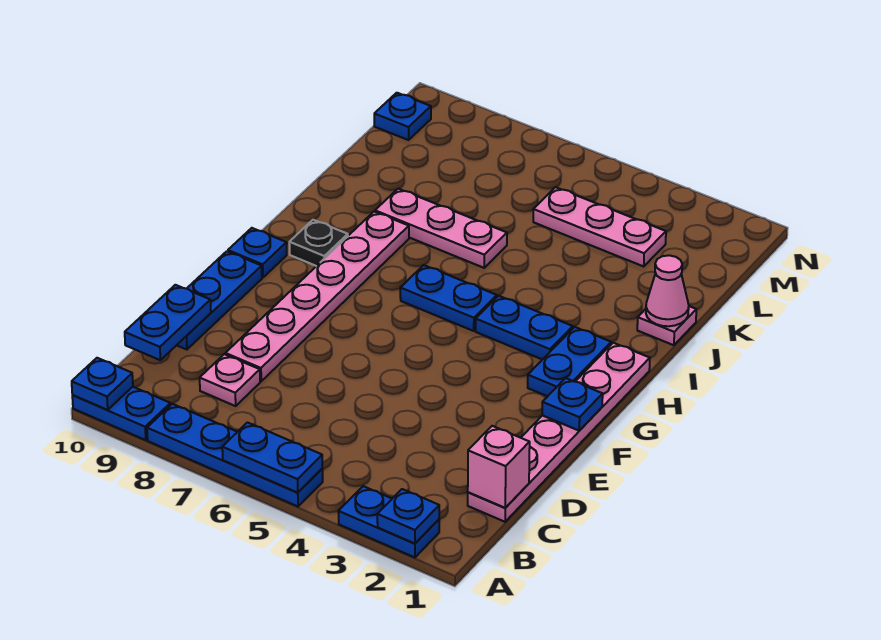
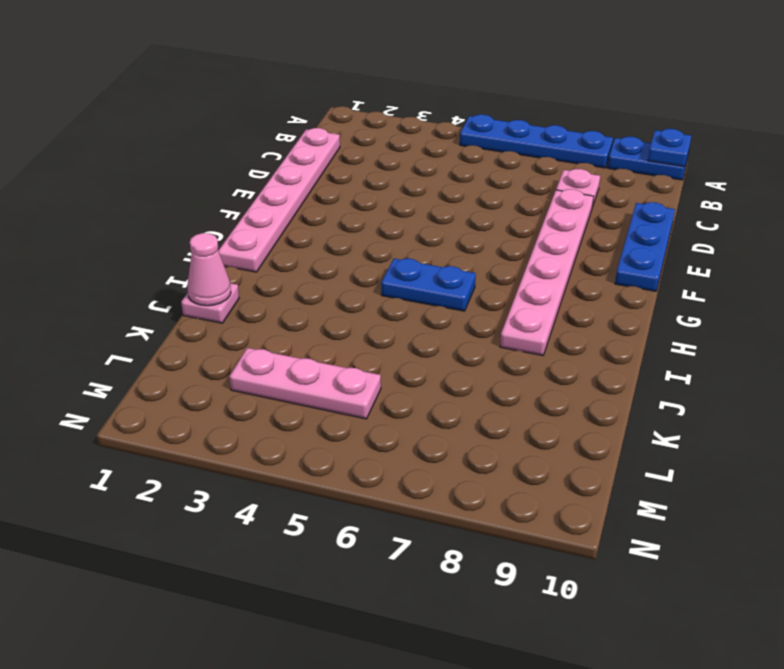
none -> blue 1x2 plate [338,486,439,557]
none -> blue 1x2 plate [528,327,611,396]
none -> blue 1x1 plate [228,228,287,278]

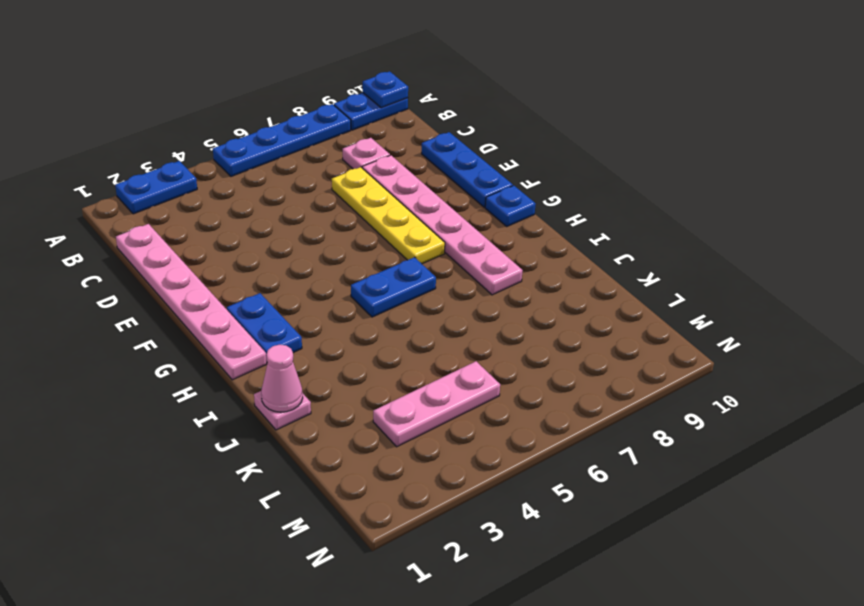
yellow 1x4 plate [332,167,445,264] -> none
none -> blue 1x2 plate [476,296,573,360]
none -> black 1x1 plate [289,220,348,266]
none -> pink 1x3 plate [375,189,507,268]

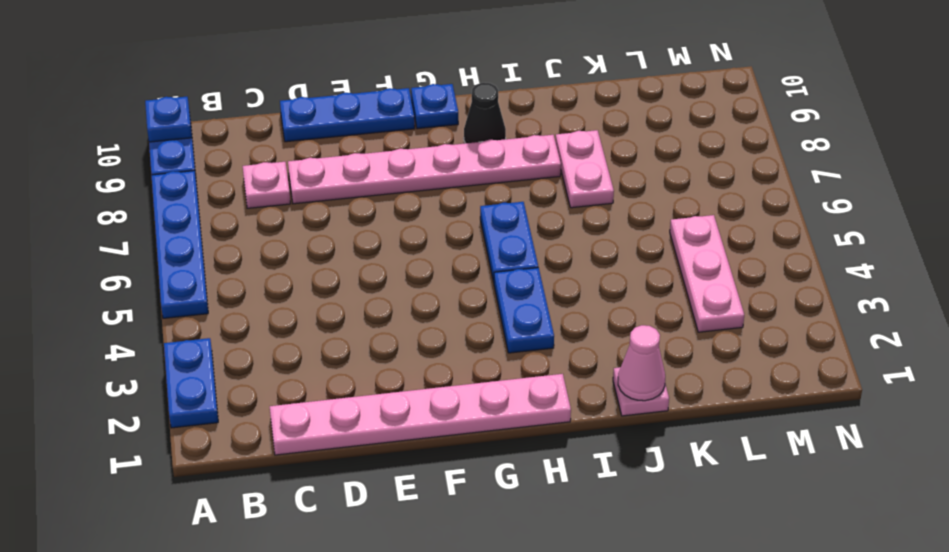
black 1x1 cone [464,83,506,143] -> black 1x1 plate [289,220,348,266]
pink 1x2 plate [556,130,614,208] -> pink 1x3 plate [375,189,507,268]
none -> blue 1x2 plate [528,327,611,396]
none -> blue 1x1 plate [374,93,431,140]
none -> blue 1x1 plate [377,489,439,543]

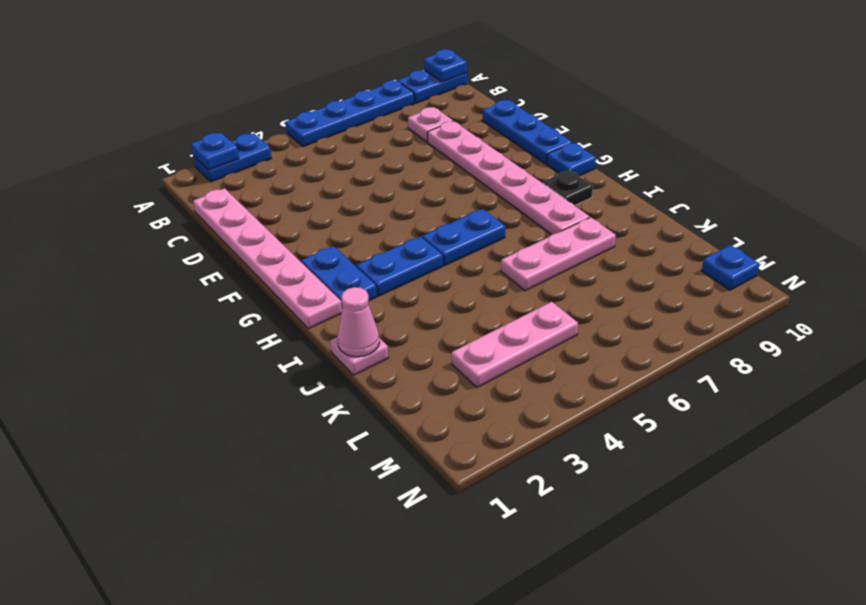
none -> blue 1x2 plate [222,423,322,492]
none -> pink 1x1 brick [468,426,530,508]
none -> blue 1x2 plate [125,285,211,360]

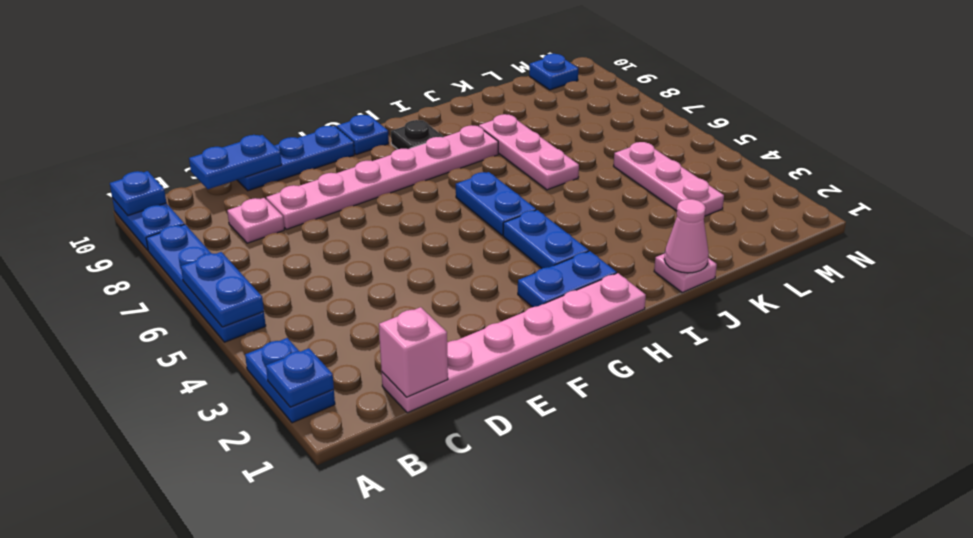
none -> blue 1x1 plate [542,378,603,431]

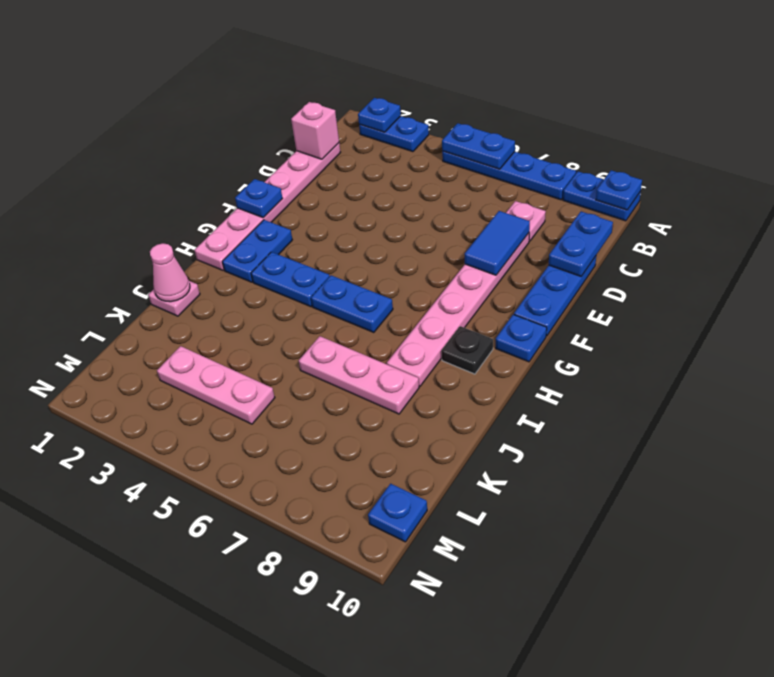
blue 1x2 tile [465,211,530,275] -> none

